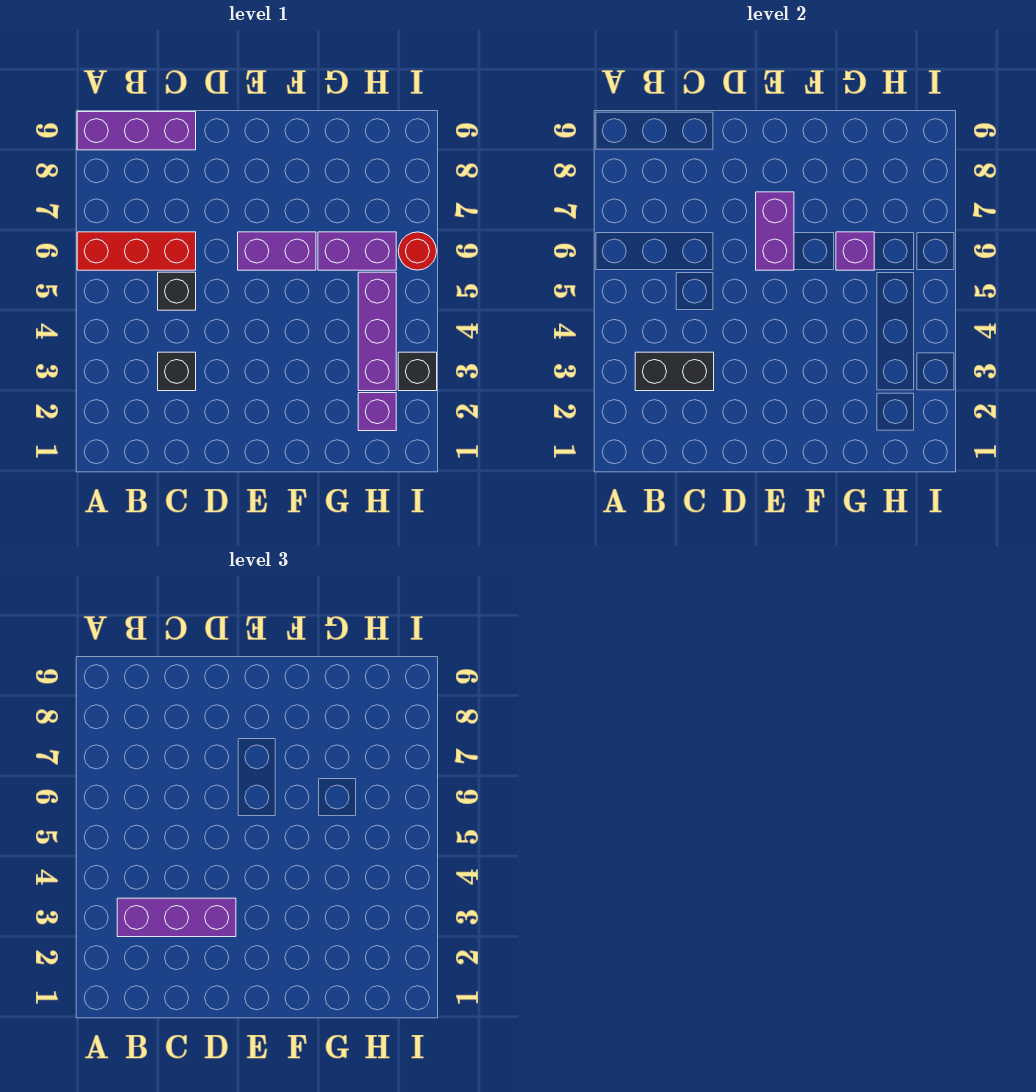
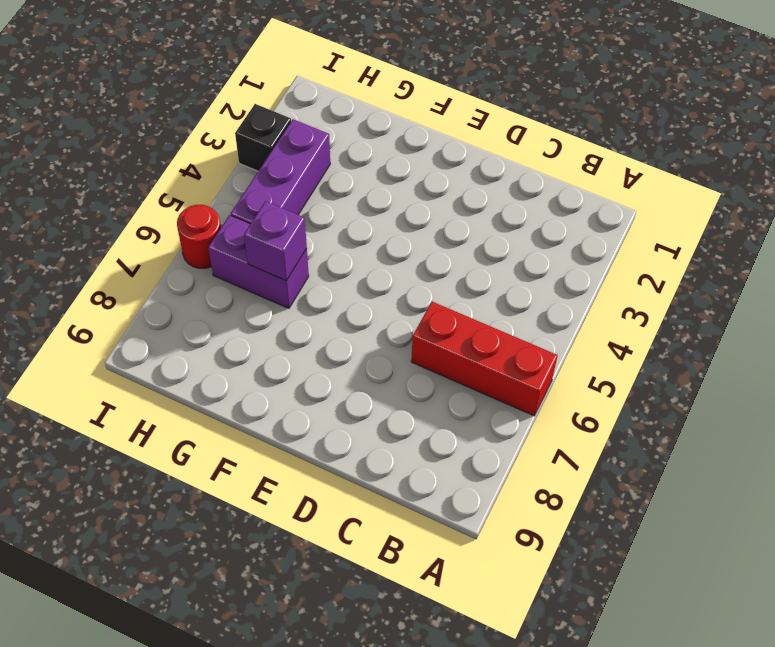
none -> purple 1x3 brick [77,112,196,150]
none -> black 1x1 brick [158,352,196,391]
none -> black 1x1 brick [158,272,196,310]

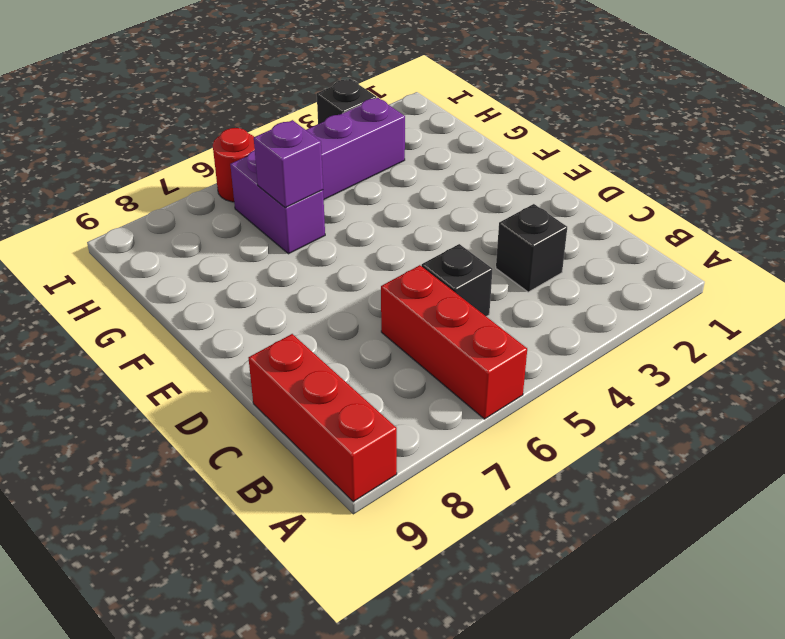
red 1x3 brick [249,334,397,502] -> purple 1x3 brick [77,112,196,150]
none -> purple 1x2 brick [238,232,316,270]
none -> purple 1x1 brick [358,393,396,431]
none -> black 1x2 brick [635,352,714,391]

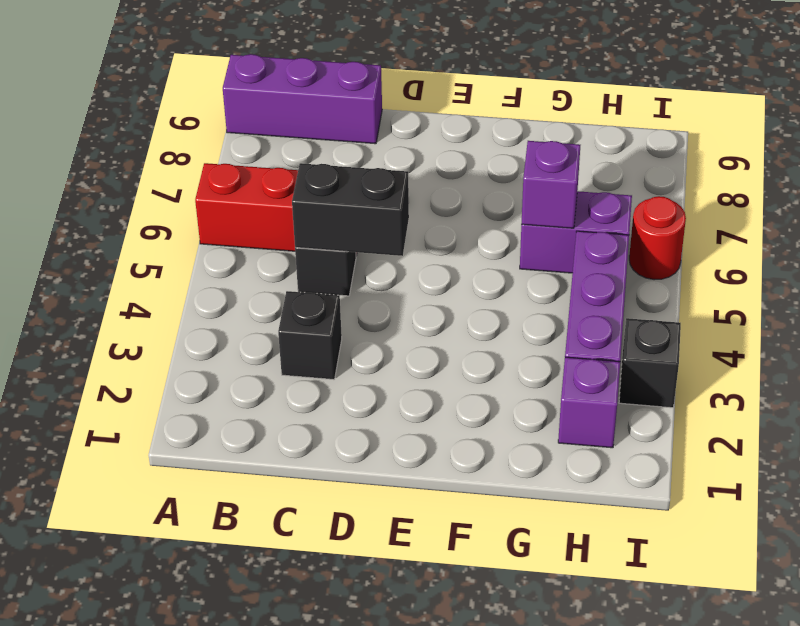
black 1x2 brick [292,163,409,256] -> black 1x2 brick moved to [635,352,714,391]
none -> purple 1x2 brick [238,232,316,270]
none -> purple 1x2 brick [756,192,794,270]
none -> purple 1x3 brick [117,898,236,937]

